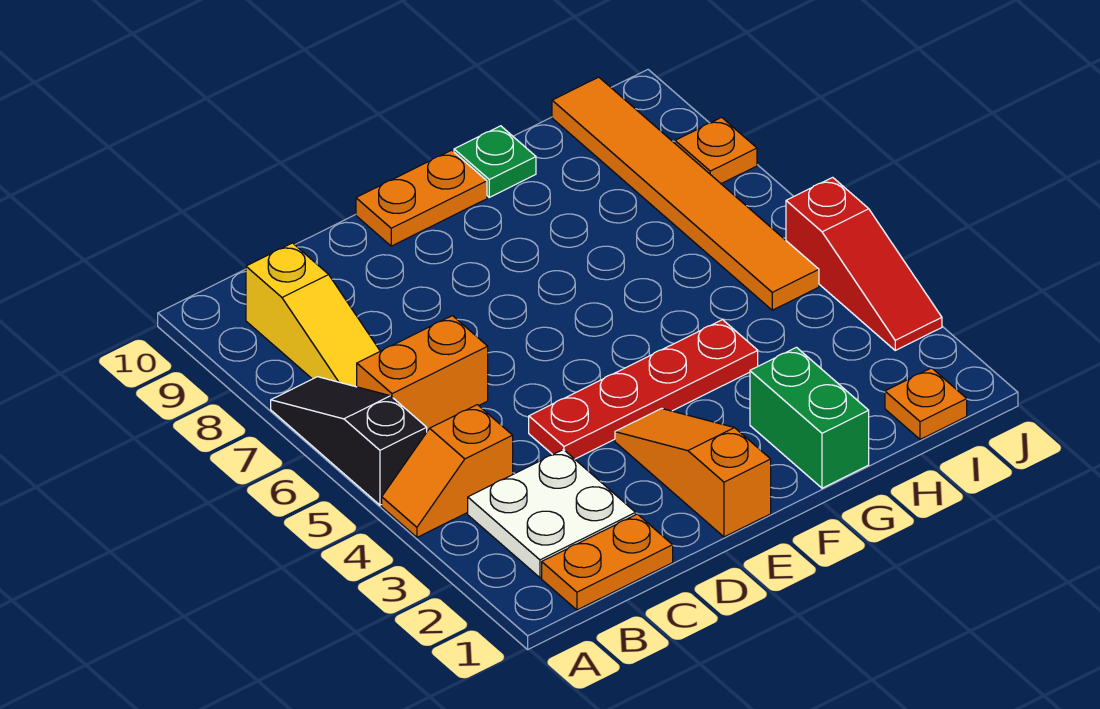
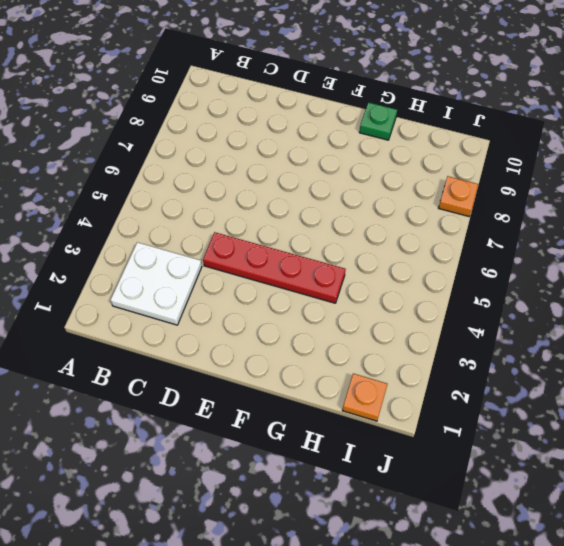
none -> orange 1x2 slope [382,405,513,537]
none -> black 1x3 slope [271,377,427,505]
none -> orange 1x2 plate [542,514,673,610]

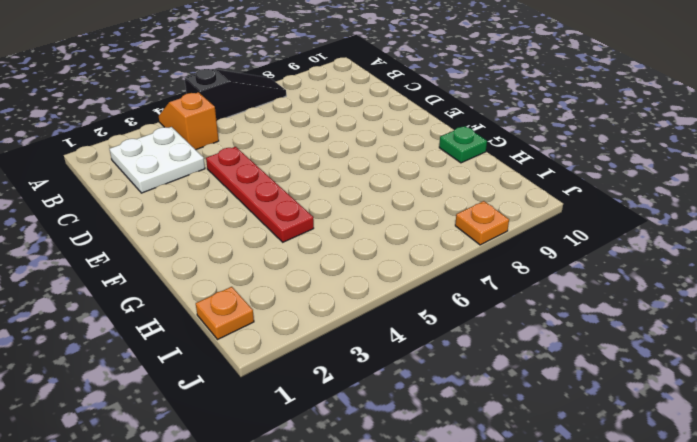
none -> orange 1x2 plate [542,514,673,610]
none -> orange 1x2 brick [357,316,488,431]
none -> yellow 1x3 slope [246,243,380,387]

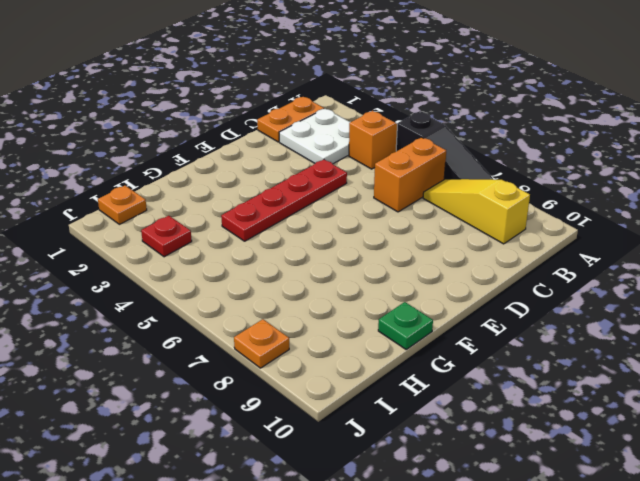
red 1x1 plate [141,216,192,257] -> none
none -> orange 1x3 slope [615,408,771,537]
none -> orange 1x2 plate [356,150,487,246]
none -> green 1x2 brick [750,347,869,488]

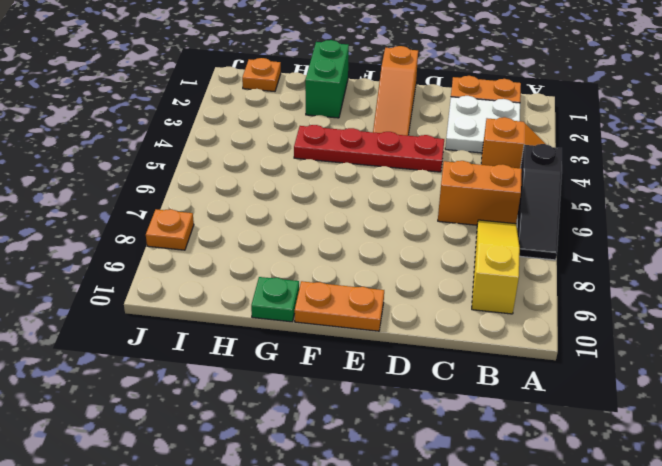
none -> orange 1x6 tile [552,77,819,310]
none -> red 1x3 slope [786,177,942,350]

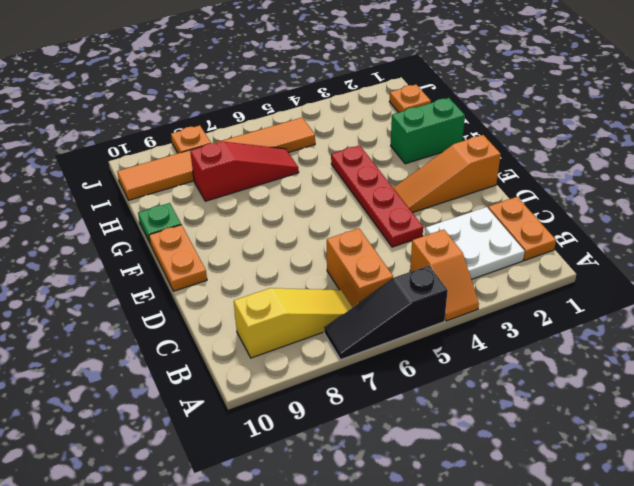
red 1x3 slope [190,142,299,201] -> red 1x3 slope moved to [786,177,942,350]

